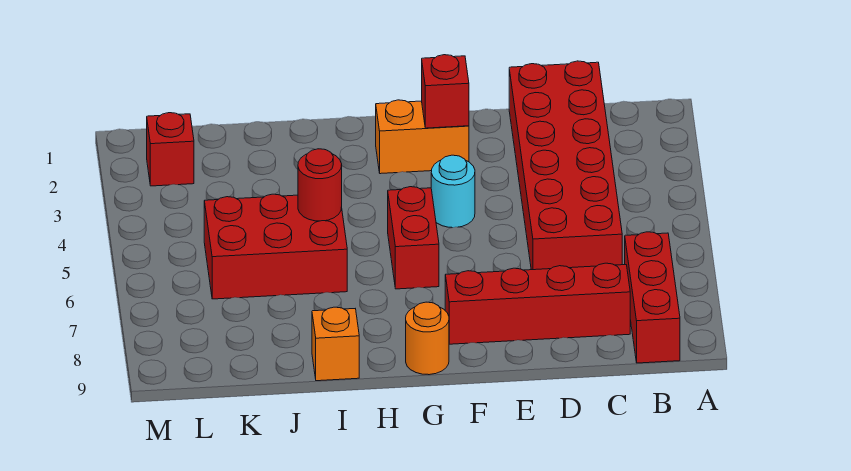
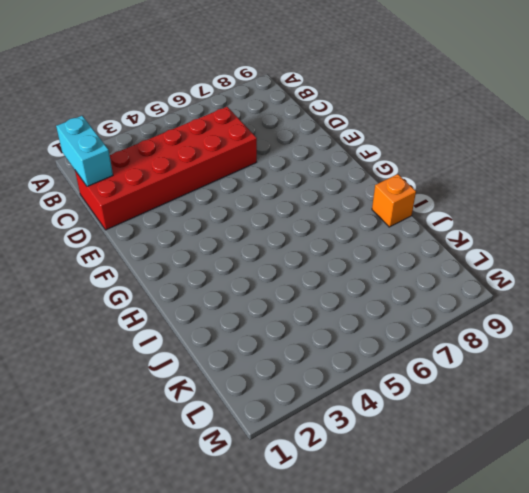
cyan 1x2 brick [56,116,113,186] -> none
none -> red 1x3 brick [625,232,680,363]
none -> red 1x4 brick [445,263,630,344]
none -> orange 1x2 brick [376,100,469,174]

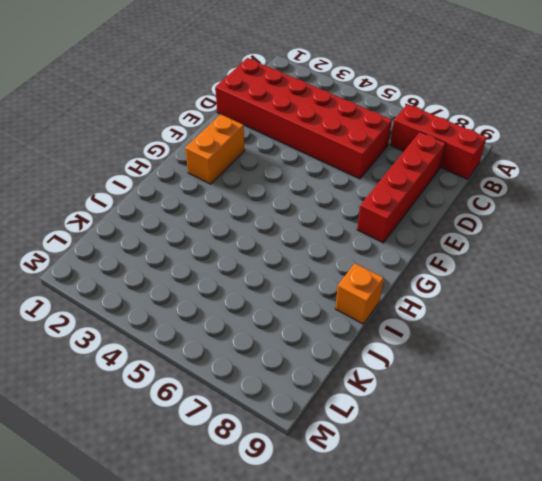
none -> cyan 1x1 round brick [431,155,475,228]
none -> red 1x2 brick [388,187,439,289]
none -> orange 1x1 round brick [406,302,449,375]

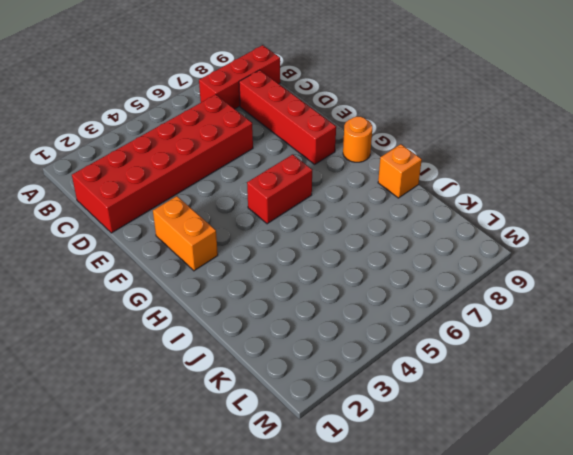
none -> cyan 1x1 round brick [431,155,475,228]
none -> red 2x3 brick [204,194,347,299]
none -> red 1x1 brick [147,113,194,186]

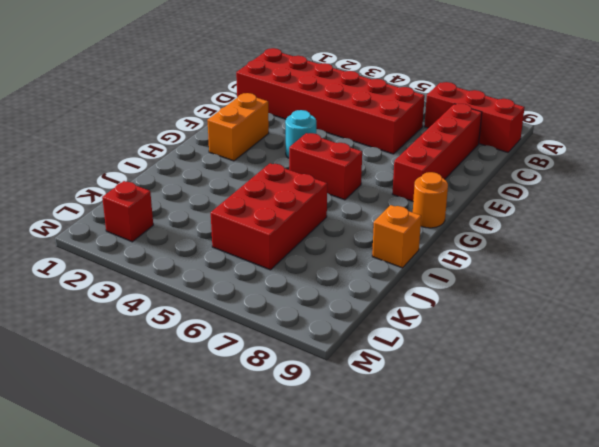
none -> red 1x1 brick [422,55,469,128]
none -> red 1x1 round brick [298,149,342,221]

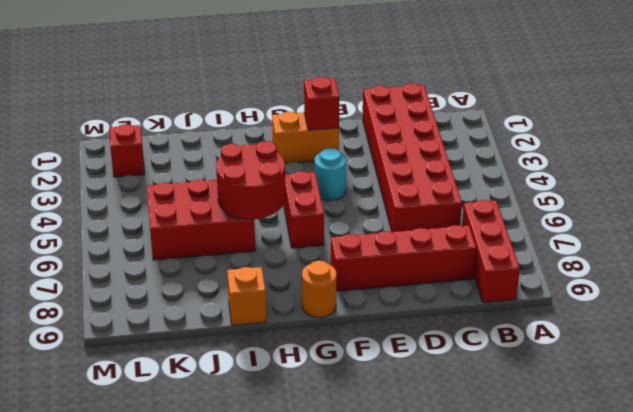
red 2x2 round brick [216,141,286,219] -> red 1x1 round brick [298,149,342,221]

